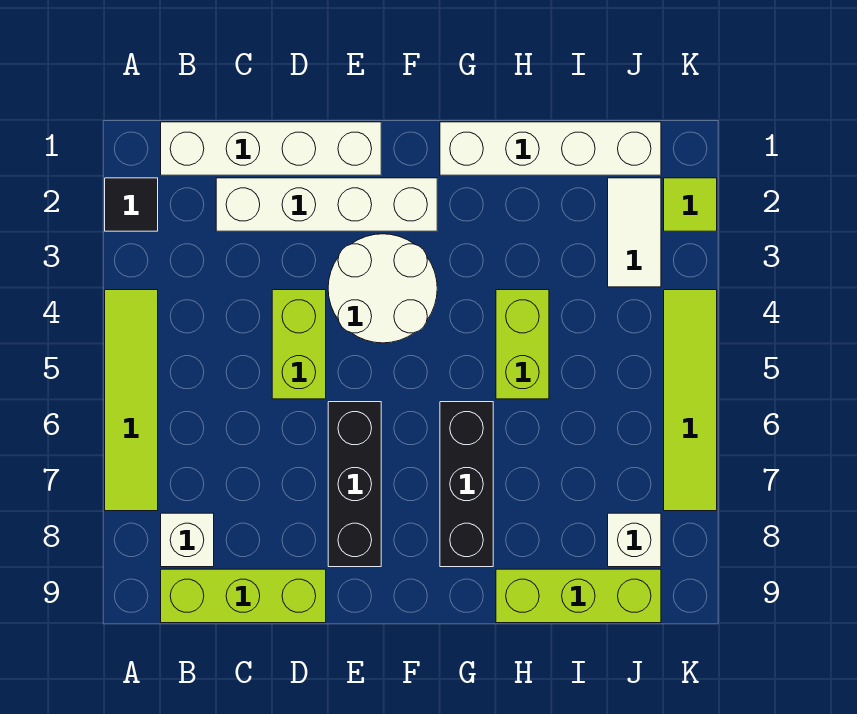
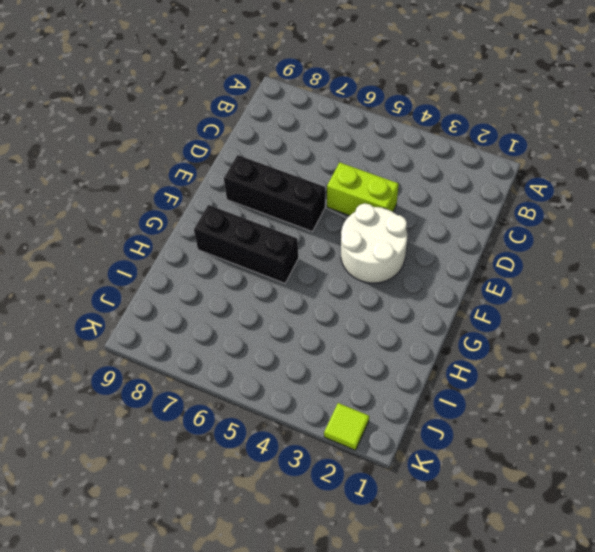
none -> black 1x1 tile [105,178,158,231]
none -> lime 1x4 tile [105,290,158,511]
none -> white 1x4 brick [161,122,381,175]

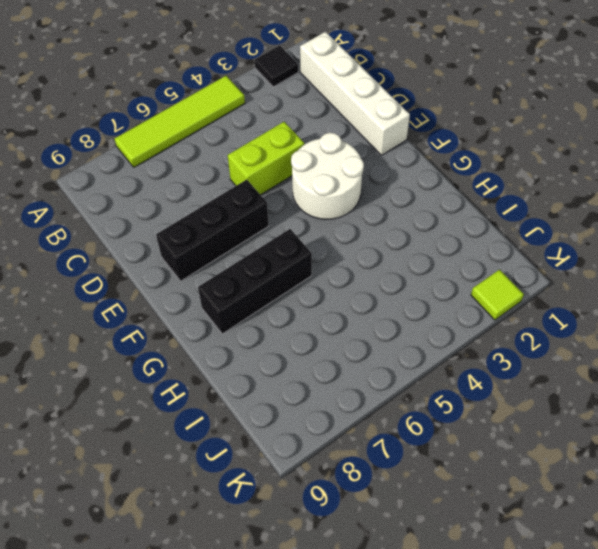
none -> white 1x1 brick [161,513,214,567]
none -> lime 1x3 brick [161,569,326,623]
none -> white 1x4 brick [216,178,437,231]

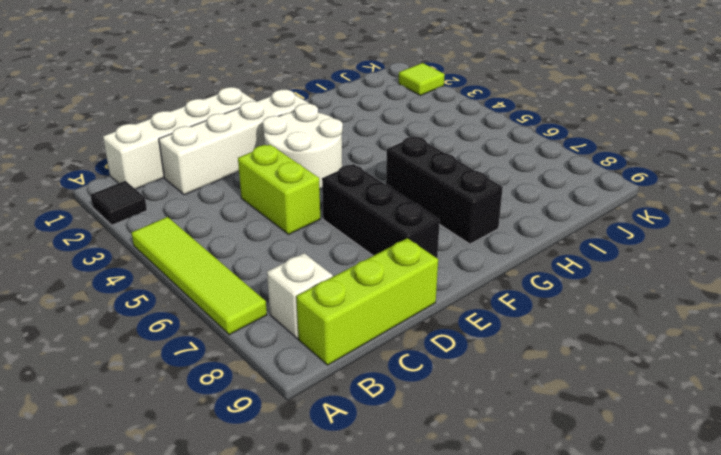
none -> white 1x4 brick [440,122,661,175]
none -> lime 1x2 brick [496,290,549,399]
none -> lime 1x3 brick [496,569,661,623]

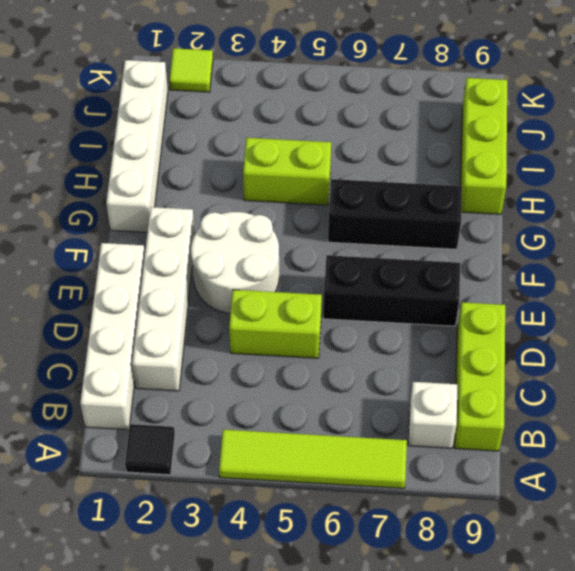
none -> white 1x2 tile [608,178,661,287]
none -> white 1x1 brick [608,513,661,567]
none -> lime 1x4 tile [664,290,717,511]

